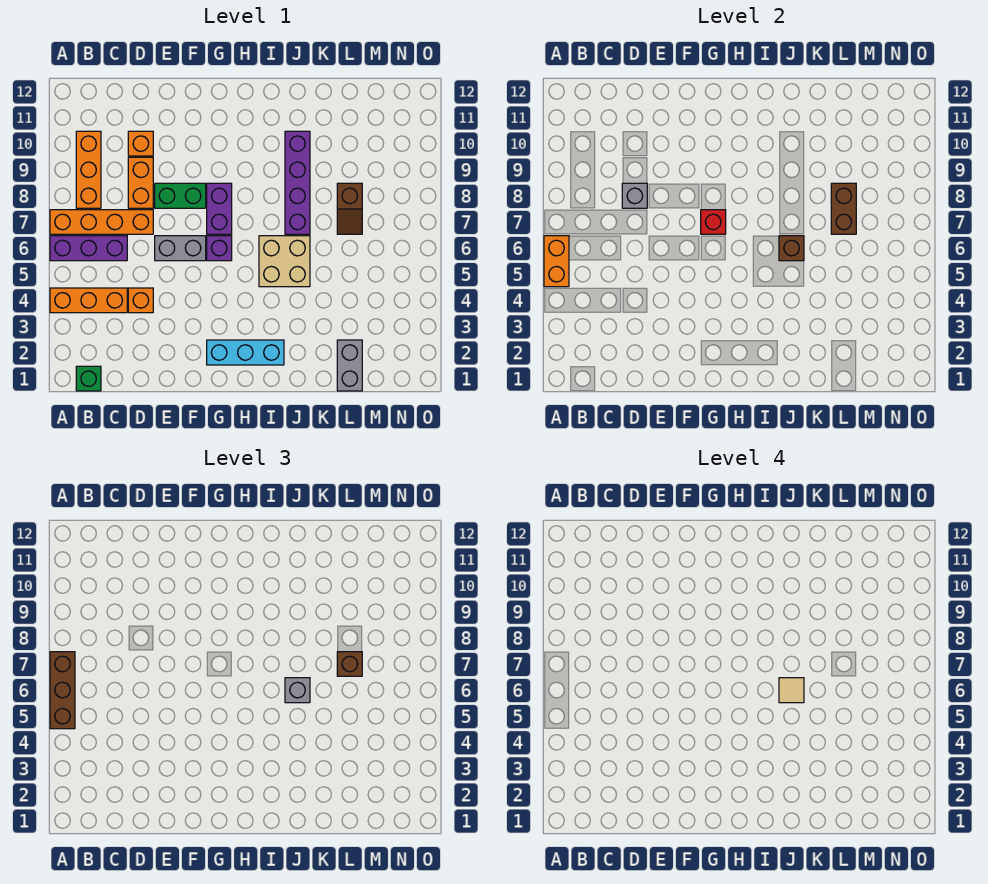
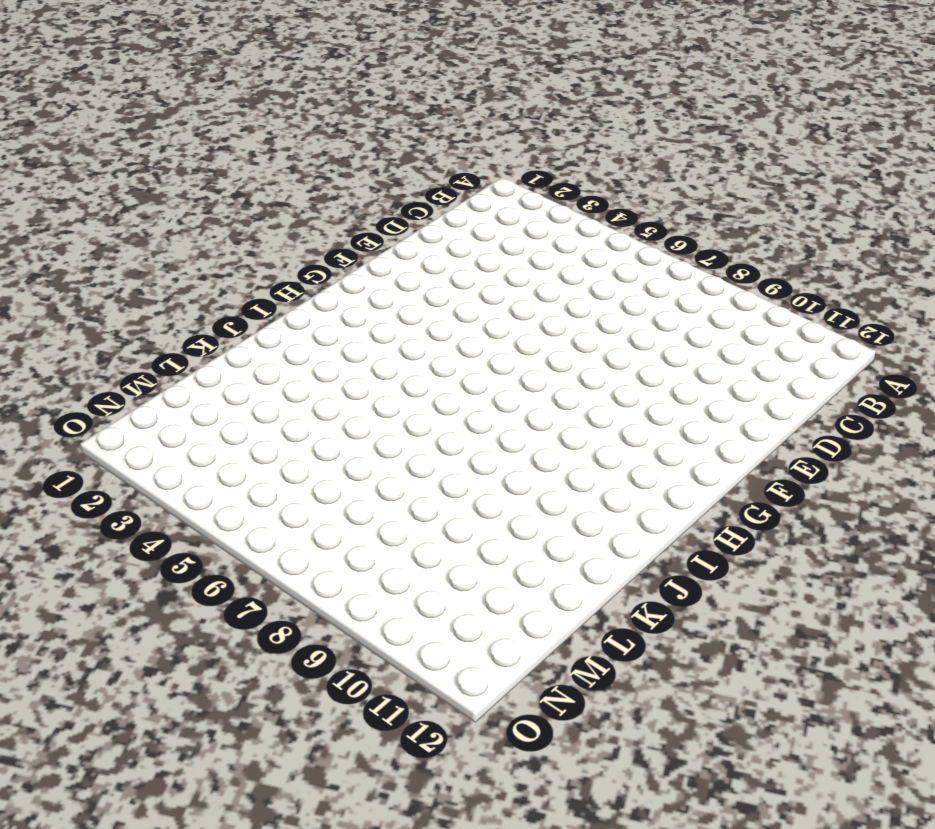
none -> orange 1x3 brick [50,288,127,313]
none -> purple 1x3 brick [50,236,127,261]
none -> orange 1x4 brick [50,210,153,234]

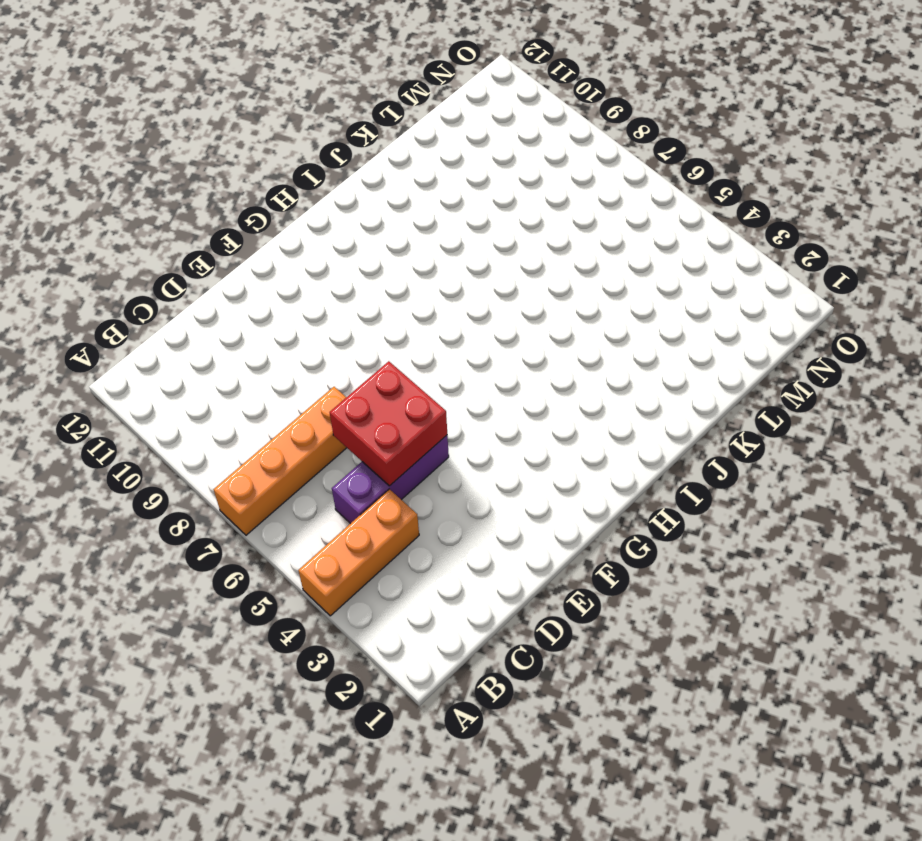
purple 1x3 brick [332,435,449,524] -> purple 1x3 brick moved to [50,236,127,261]
red 2x2 brick [330,361,447,486] -> none
none -> green 1x1 brick [76,366,101,391]
none -> orange 1x3 brick [76,131,101,208]
none -> orange 1x1 brick [128,288,153,313]

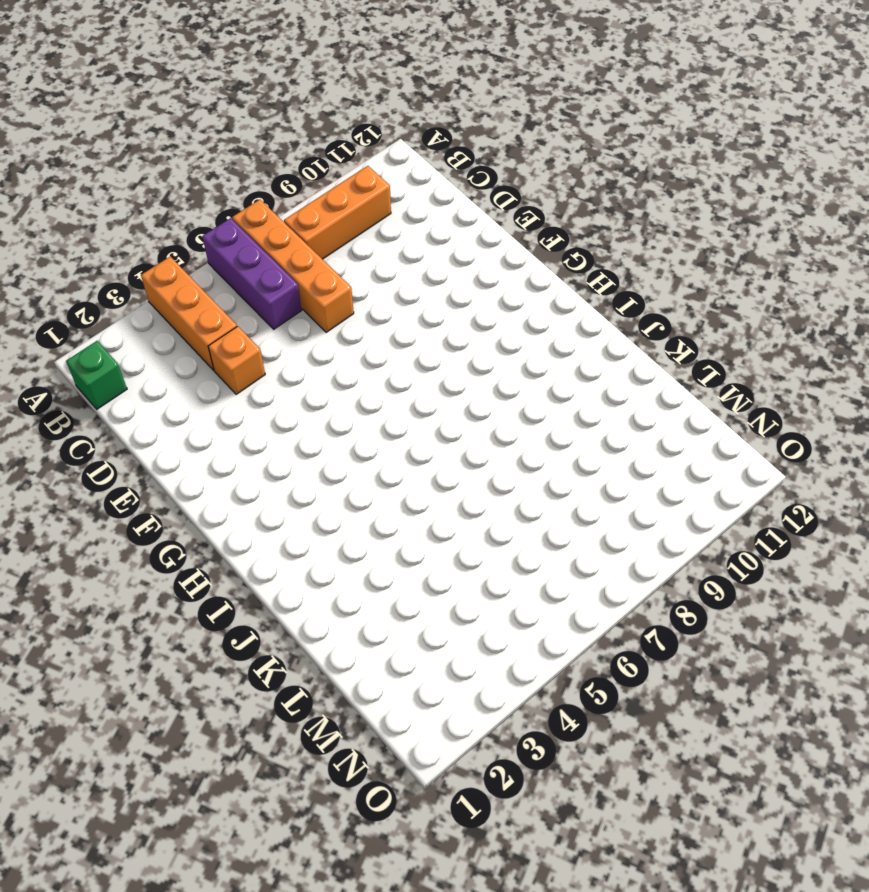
none -> orange 1x2 brick [128,157,153,208]
none -> orange 1x1 brick [128,131,153,156]
none -> grey 1x2 brick [155,236,206,261]

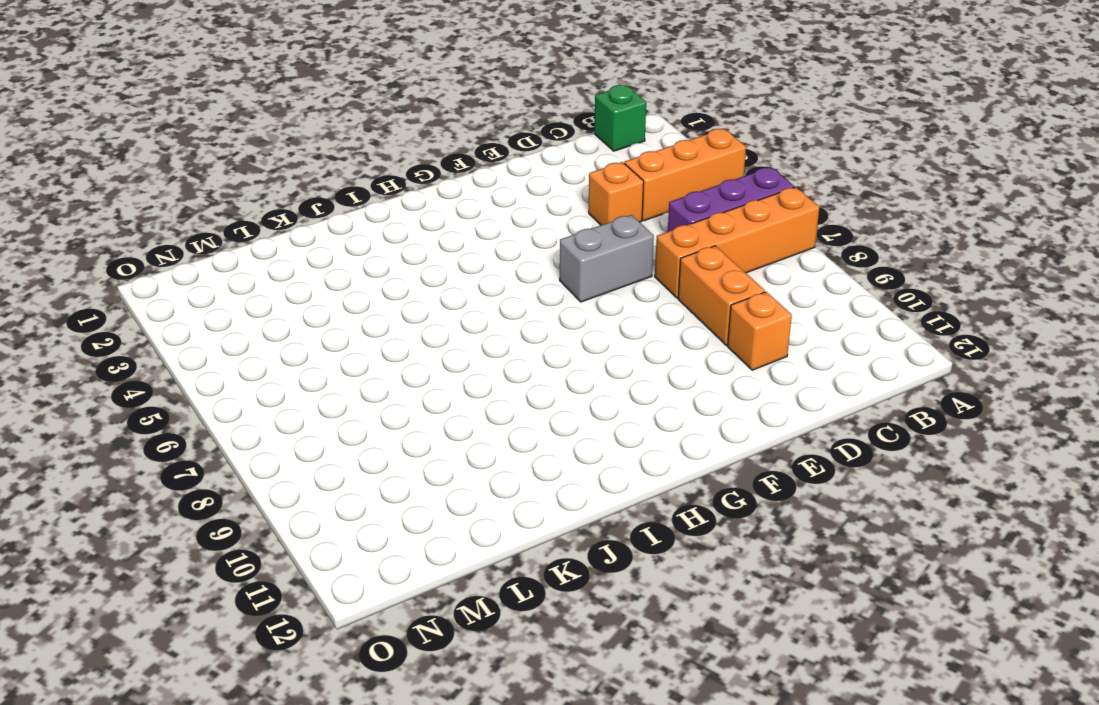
none -> orange 1x3 brick [76,131,101,208]
none -> green 1x2 brick [155,183,206,208]
none -> cyan 1x3 brick [207,340,284,365]

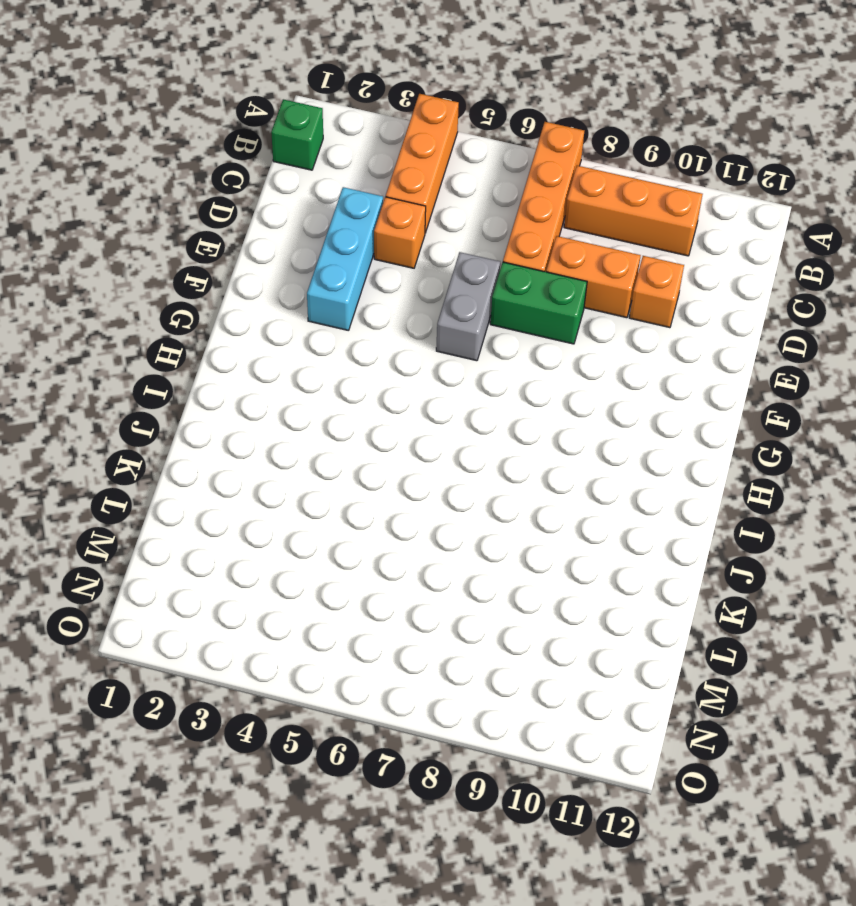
cyan 1x3 brick [307,187,383,331] -> cyan 1x3 brick moved to [207,340,284,365]
green 1x2 brick [490,262,587,344] -> green 1x2 brick turned to [155,183,206,208]
none -> purple 1x3 brick [50,236,127,261]
none -> purple 1x1 brick [207,236,232,261]
none -> purple 1x2 brick [207,183,232,234]

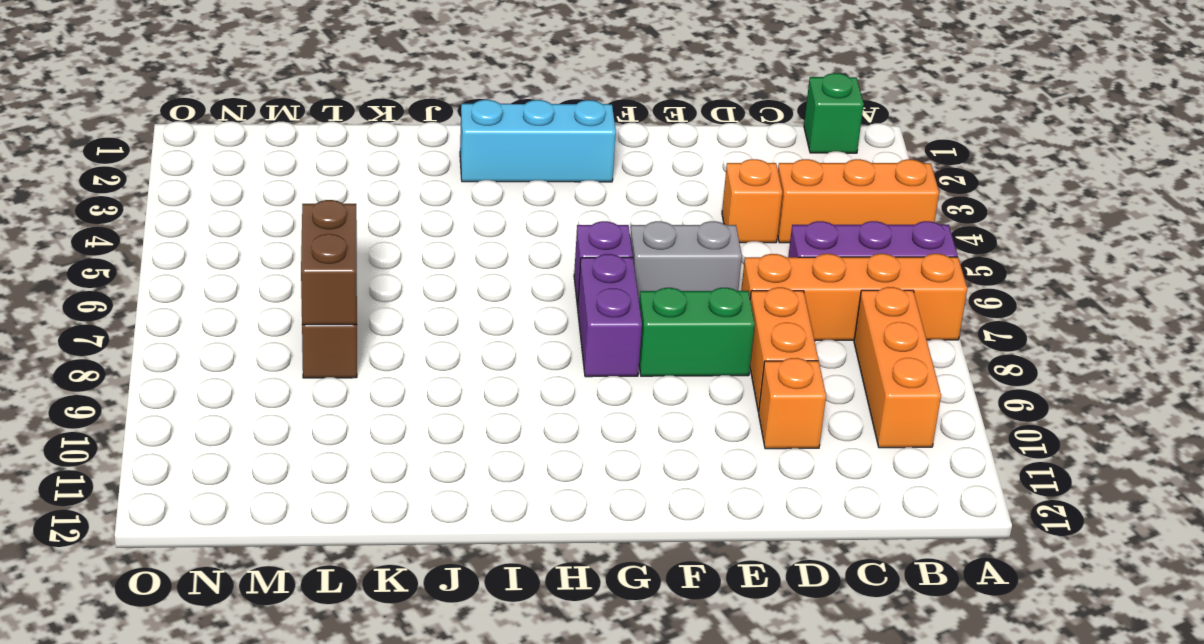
none -> tan 2x2 brick [259,236,310,287]
none -> purple 1x4 brick [285,131,310,234]
none -> grey 1x2 brick [337,340,362,391]

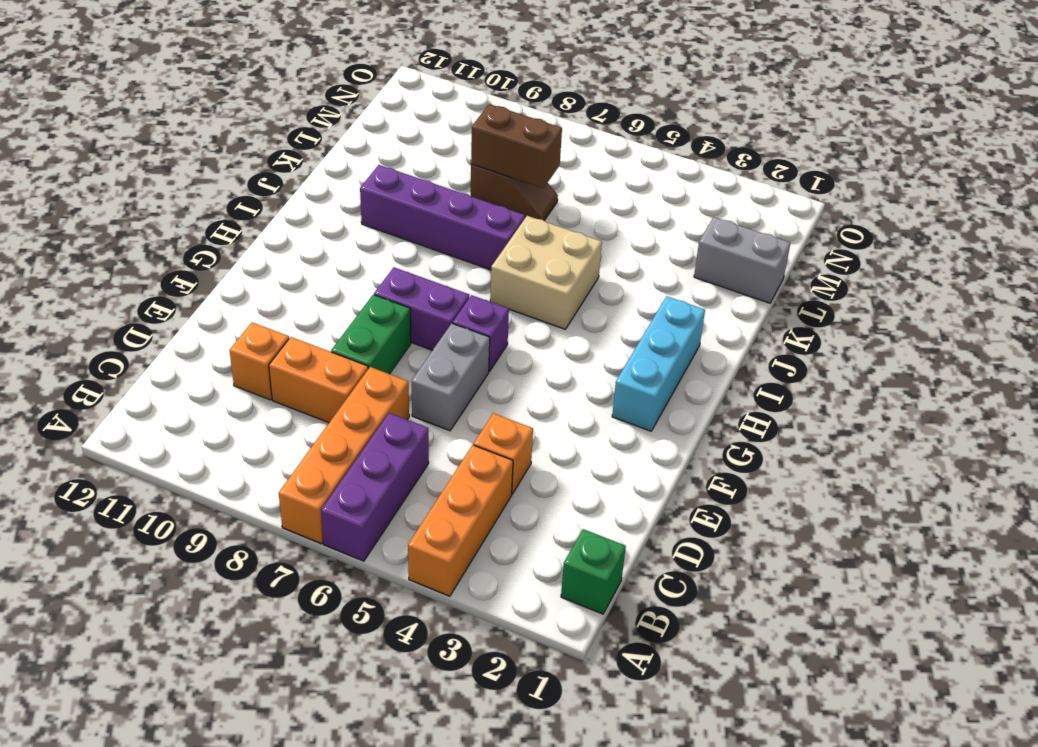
none -> orange 1x3 brick [76,131,101,208]
none -> orange 1x2 brick [544,236,569,287]
none -> grey 1x1 brick [622,183,647,208]

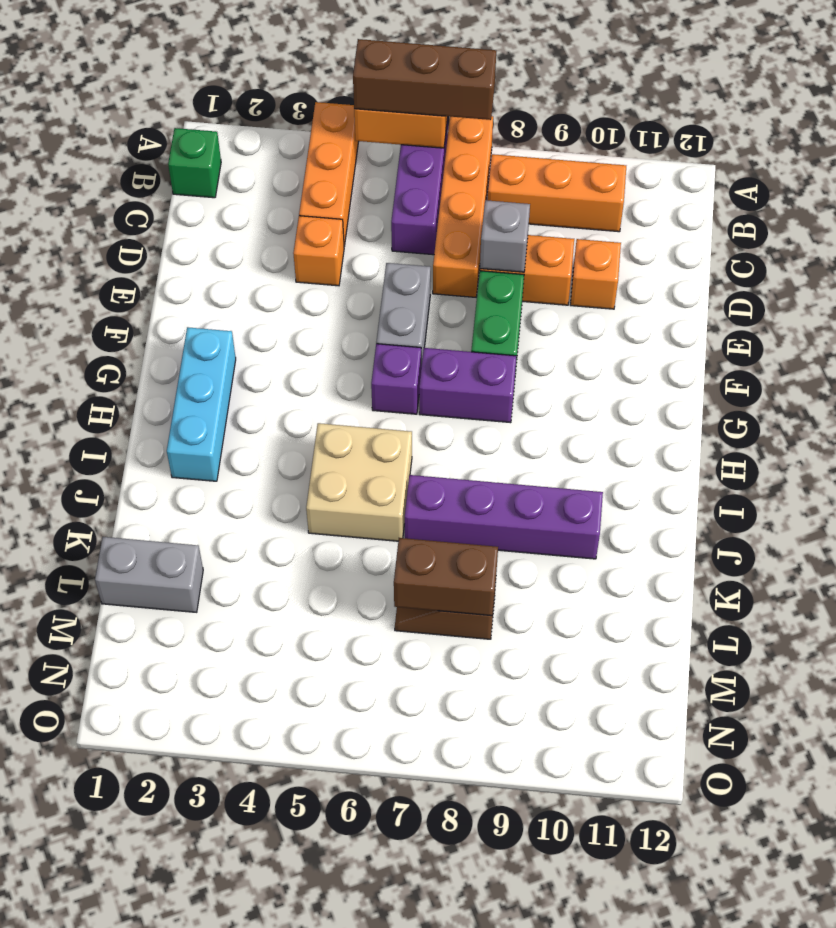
none -> red 1x1 brick [701,210,726,234]
none -> brown 1x1 brick [779,236,804,261]
none -> grey 1x1 brick [285,678,310,703]

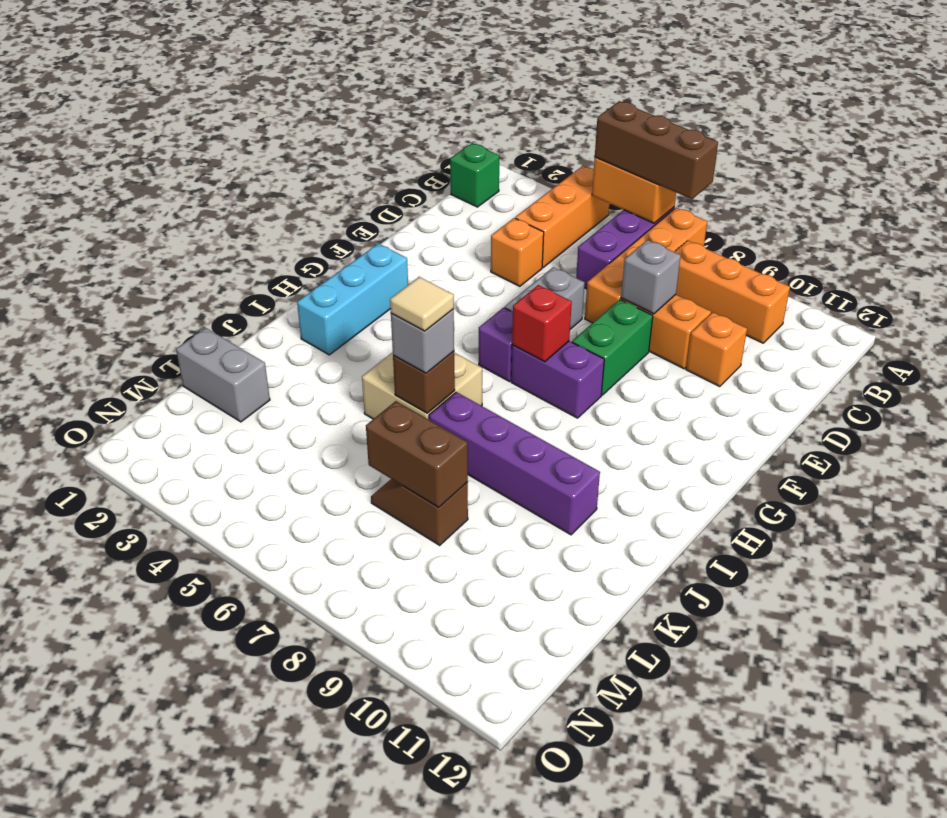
none -> brown 1x1 brick [337,652,362,676]

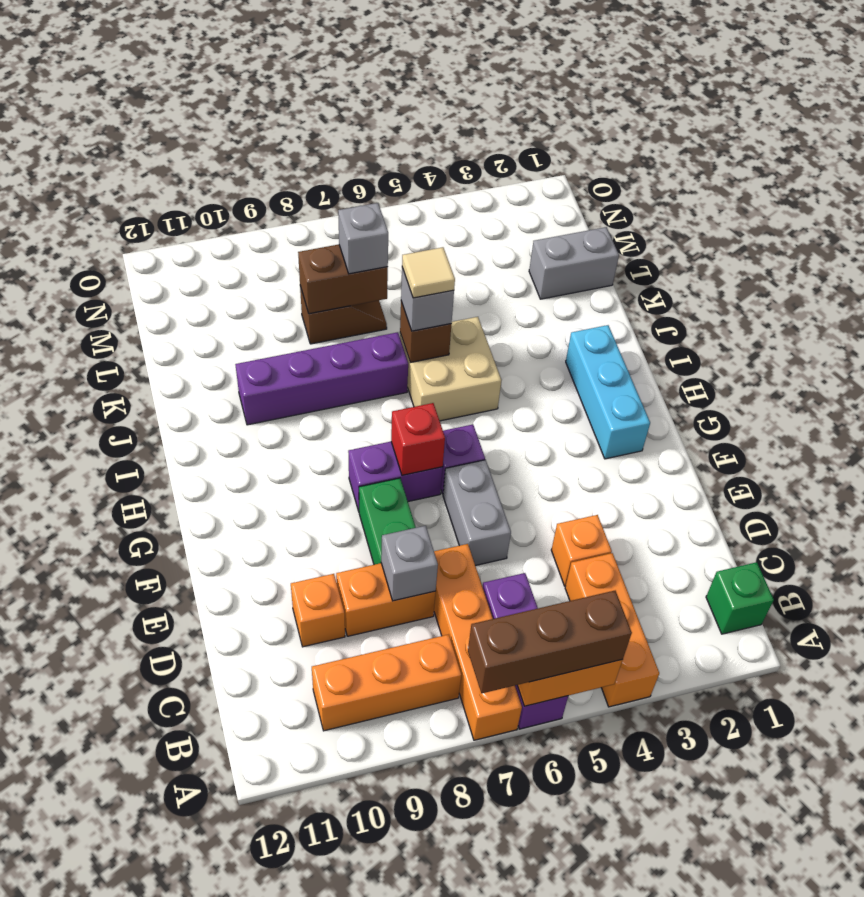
grey 1x1 brick [338,203,388,274] -> brown 1x1 brick [337,652,362,676]

